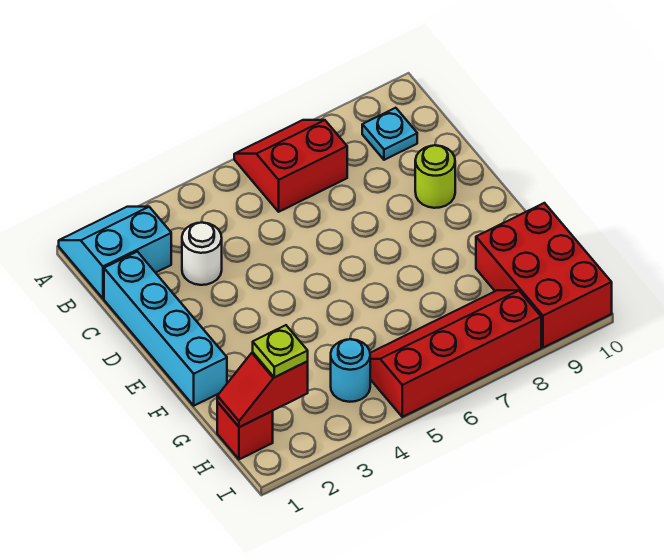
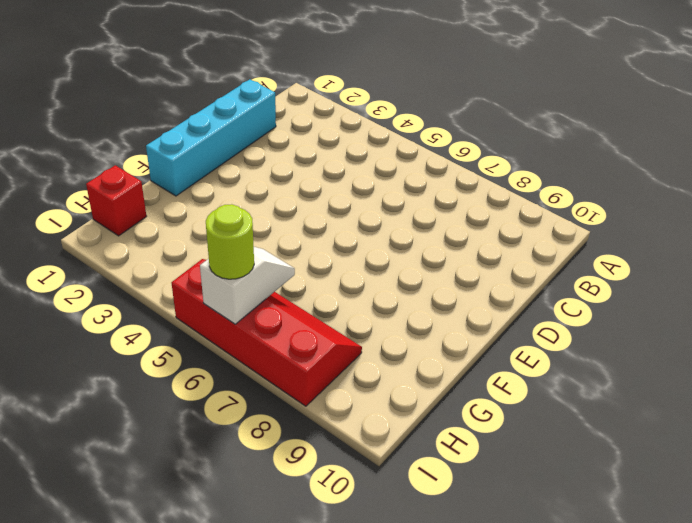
white 1x2 slope [200,247,295,324] -> none
lime 1x1 round brick [206,204,254,279] -> lime 1x1 round brick moved to [415,145,455,208]
none -> cyan 2x2 slope [59,207,171,298]
none -> red 2x2 slope [234,120,347,212]
none -> cyan 1x1 plate [362,108,417,160]

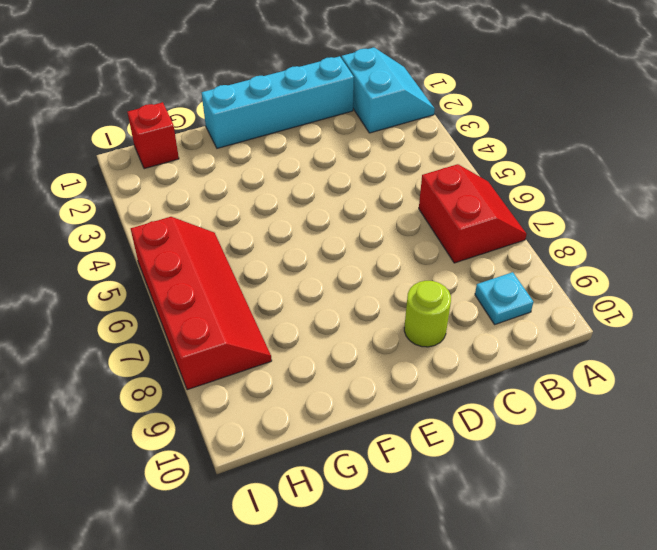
none -> white 1x1 round brick [182,222,222,285]
none -> red 2x3 brick [476,203,612,348]
none -> cyan 1x1 round brick [331,339,370,402]

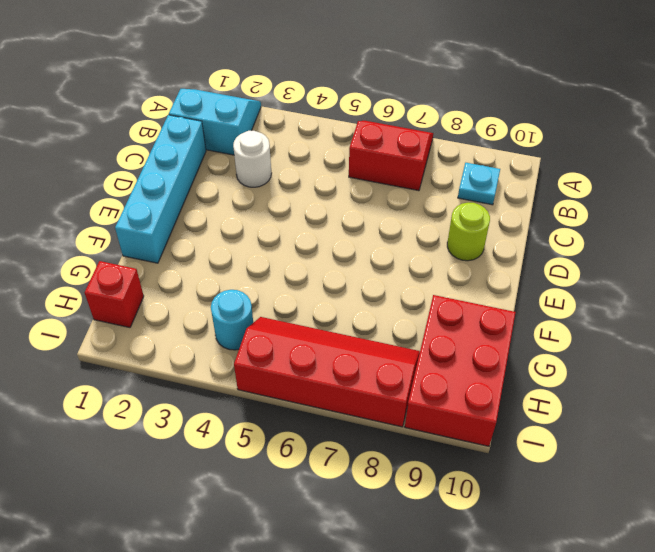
none -> red 1x2 slope [217,352,308,427]
none -> lime 1x1 plate [253,325,308,377]

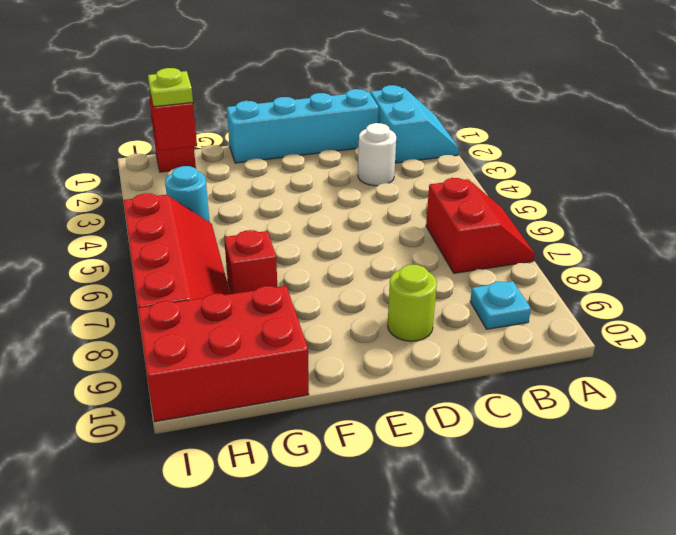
red 1x1 brick [224,230,277,294] -> none

